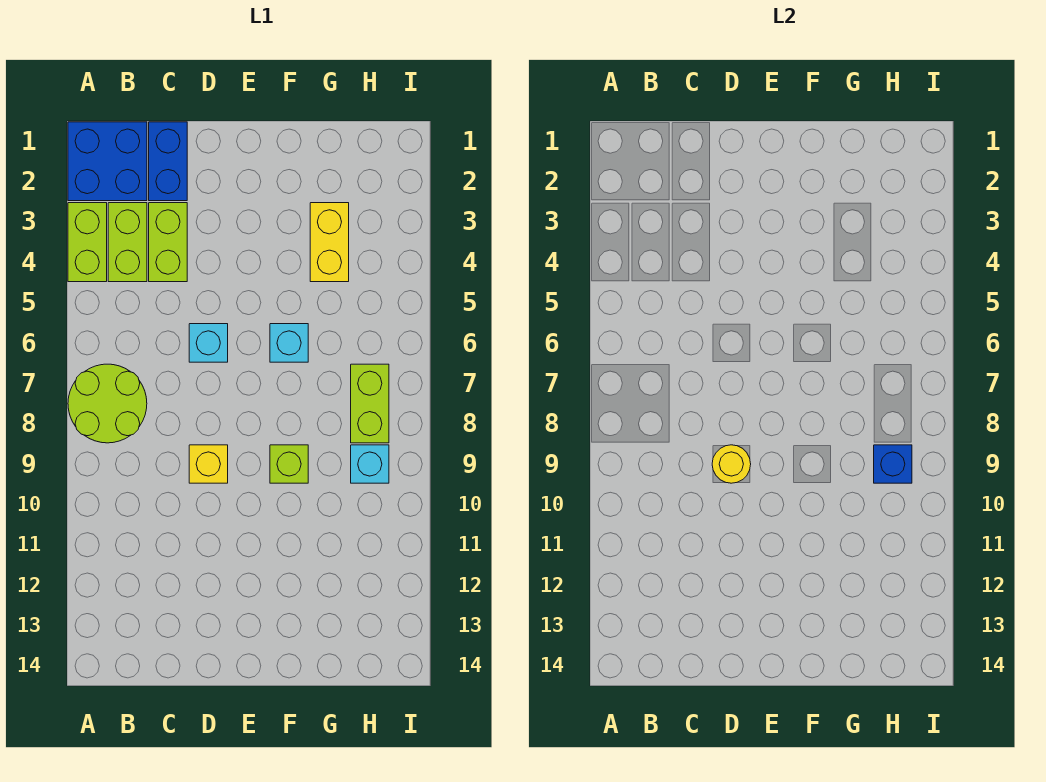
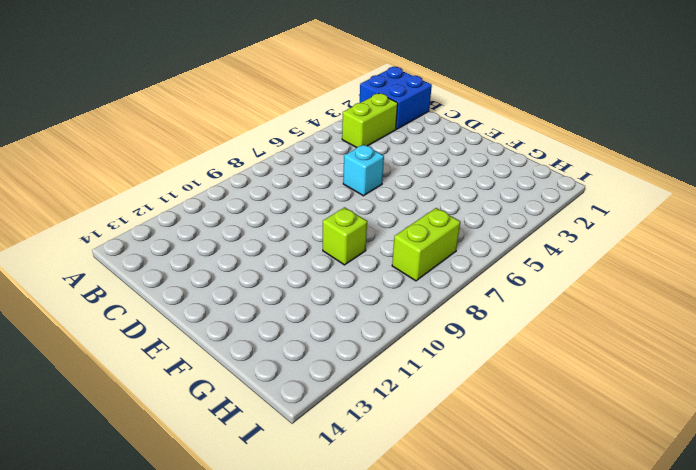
none -> lime 1x2 brick [68,203,107,282]
none -> lime 2x2 round brick [68,364,147,443]
none -> blue 1x2 brick [149,122,187,201]

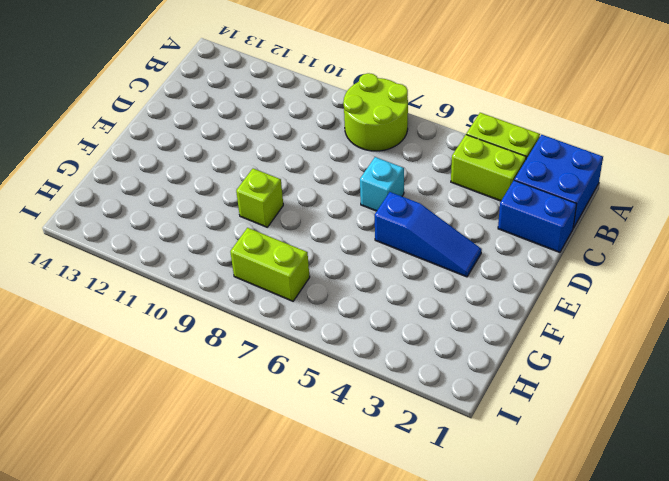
blue 1x3 slope [375,192,482,277] -> none
none -> lime 1x2 brick [149,203,187,282]
none -> yellow 1x1 brick [189,445,228,483]
none -> cyan 1x1 brick [270,324,308,362]

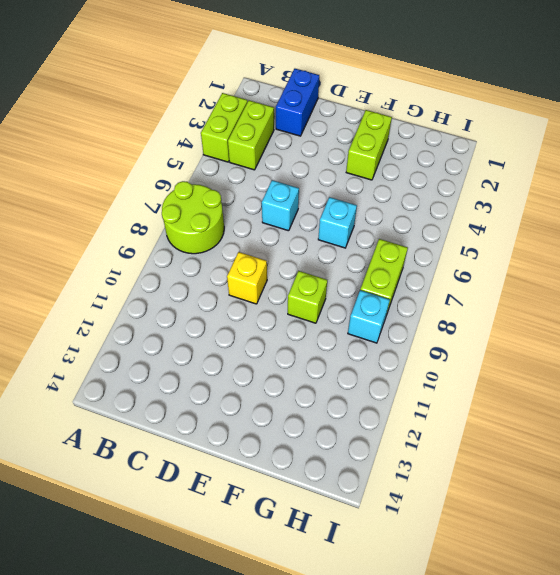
lime 1x2 brick [346,110,392,180] -> lime 1x2 brick moved to [149,203,187,282]
none -> blue 2x2 brick [68,122,147,201]
none -> yellow 1x2 brick [310,203,349,282]
none -> yellow 1x1 round brick [712,445,751,483]

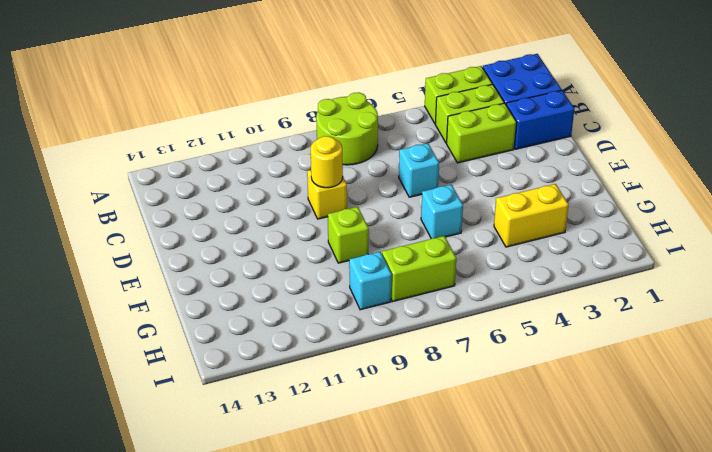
none -> blue 1x1 brick [874,445,912,483]

